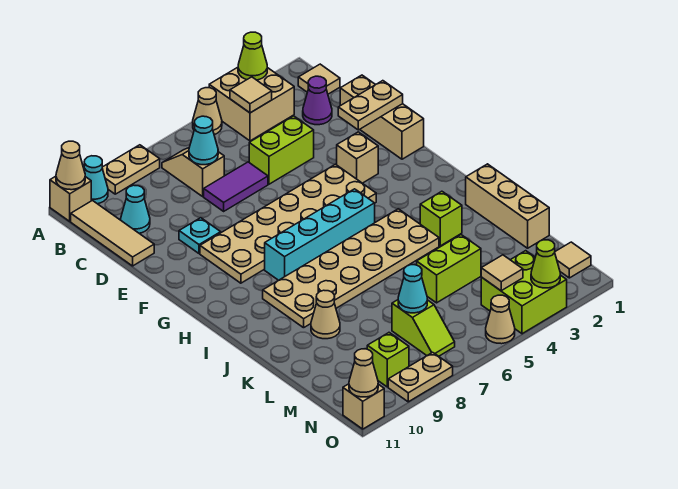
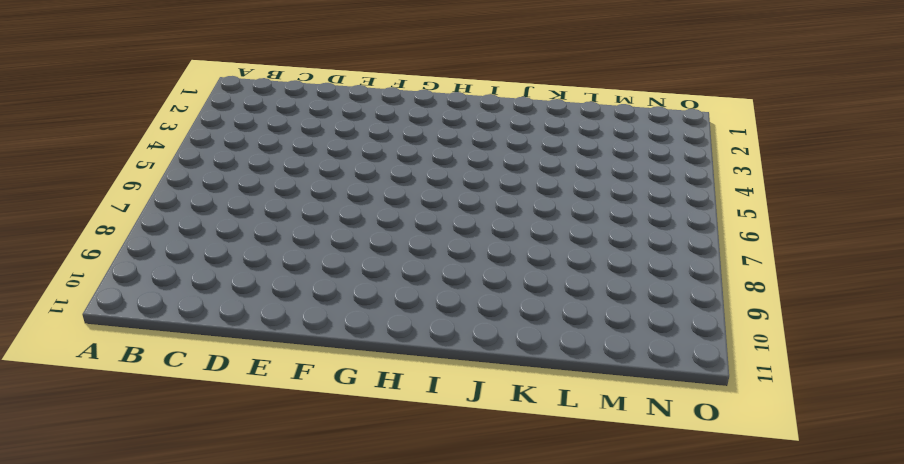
none -> tan 2x2 brick [209,67,294,141]
none -> tan 1x1 cone [193,88,222,135]
none -> tan 1x2 plate [102,145,160,194]
none -> cyan 1x1 cone [84,156,108,204]

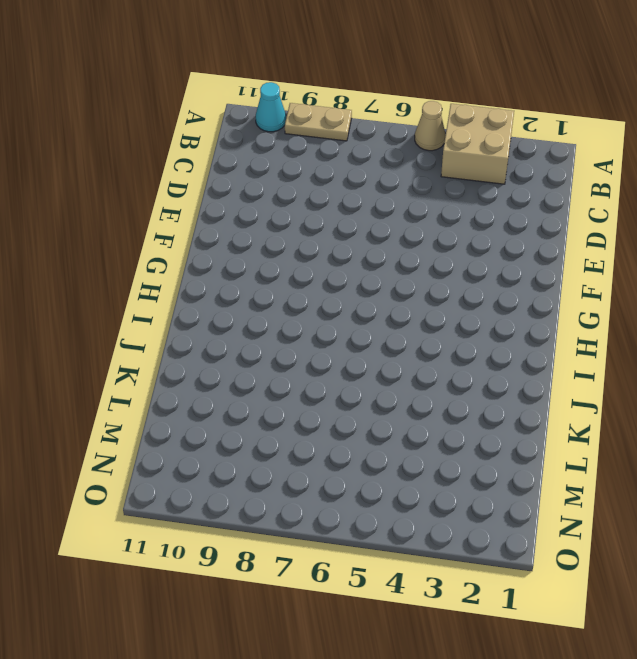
none -> tan 1x1 brick [50,176,91,221]
none -> tan 1x1 tile [298,64,340,94]
none -> tan 1x2 slope [162,148,224,196]
none -> tan 1x3 tile [71,201,154,266]

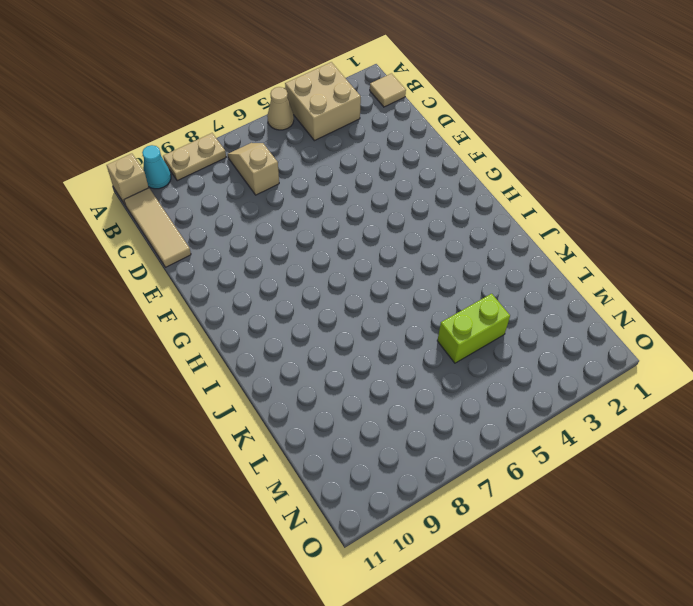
none -> purple 1x1 cone [303,76,332,125]
none -> cyan 1x1 cone [121,185,150,233]
none -> tan 1x3 brick [340,75,424,159]
none -> lime 1x2 brick [249,116,314,184]

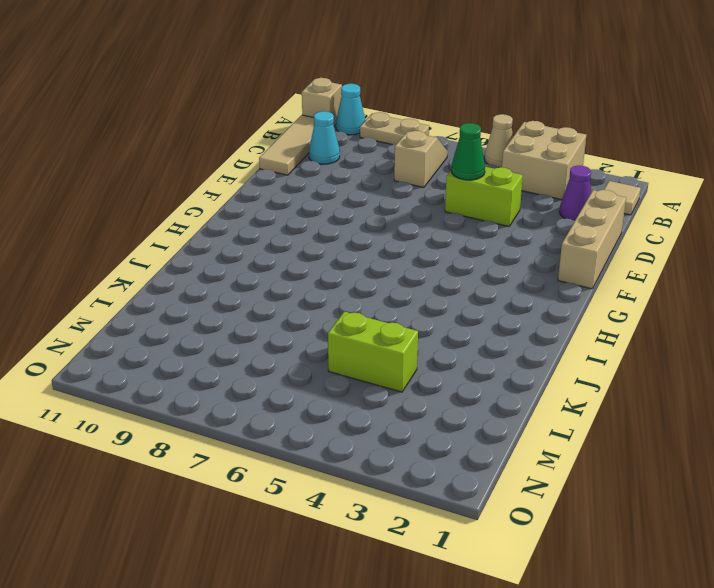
green 1x1 cone [451,123,485,180] -> none
none -> purple 1x2 tile [204,162,268,211]
none -> cyan 1x1 plate [179,218,221,254]
none -> tan 1x1 brick [337,132,378,183]
none -> tan 2x6 plate [200,164,376,283]

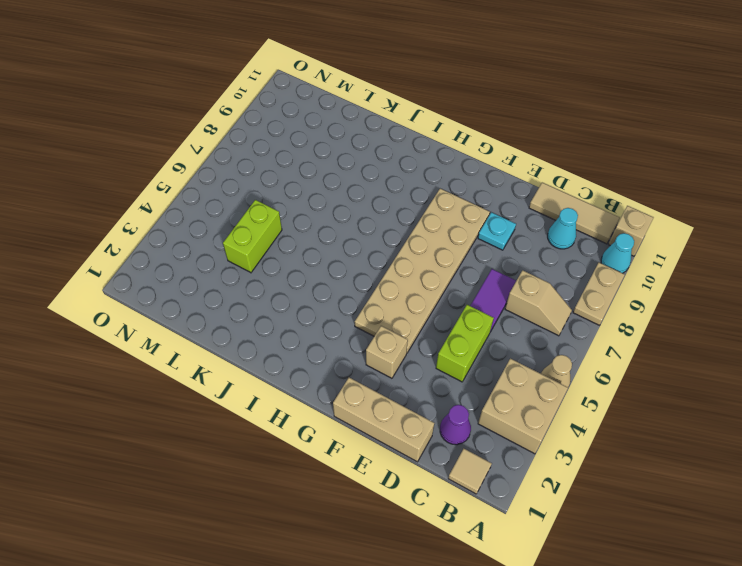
none -> cyan 1x4 brick [265,189,375,280]
none -> tan 2x6 plate [263,209,439,328]
none -> tan 1x3 brick [466,164,549,248]
none -> lime 1x1 brick [420,191,462,246]

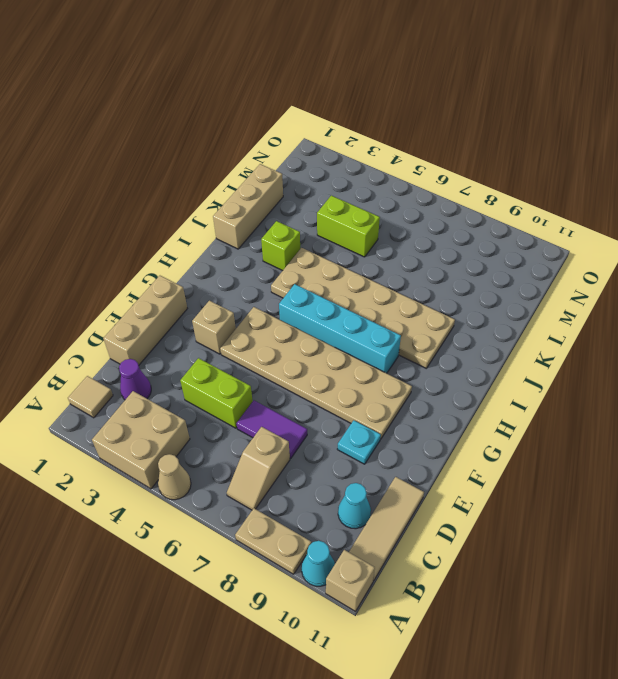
none -> tan 1x1 cone [311,290,340,339]
none -> lime 1x2 slope [392,300,455,356]
none -> tan 1x1 tile [555,242,591,278]
none -> lime 2x2 brick [481,251,567,334]

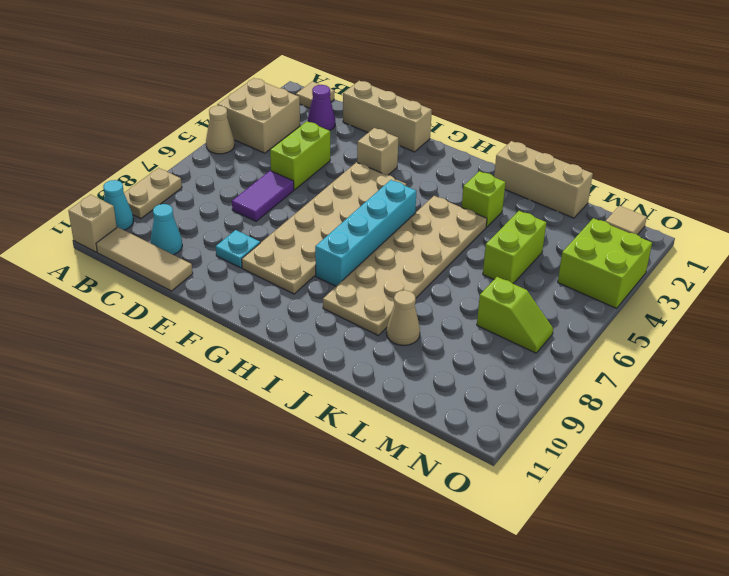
none -> tan 1x2 slope [162,148,224,196]
none -> lime 1x1 brick [367,333,409,387]
none -> tan 1x1 cone [486,295,515,344]
none -> tan 1x2 plate [388,352,453,402]

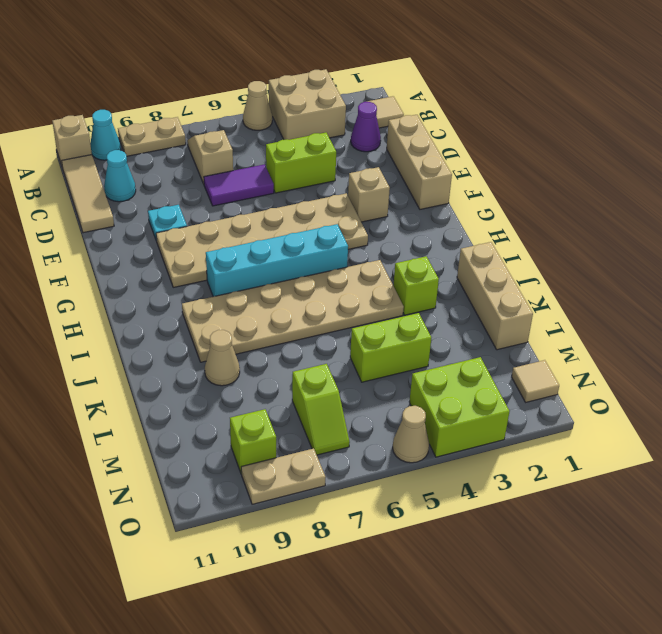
none -> tan 1x1 brick [343,384,384,429]
none -> lime 1x1 cone [238,32,267,80]
none -> tan 1x1 cone [56,141,85,190]
none -> tan 1x1 tile [230,77,272,113]

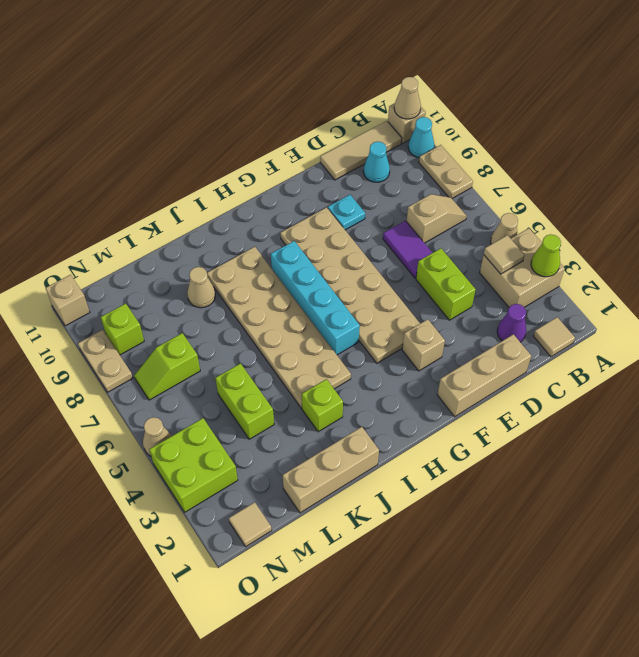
none -> cyan 1x1 cone [189,116,218,165]
none -> tan 1x2 plate [338,81,403,130]
none -> cyan 1x1 cone [398,265,427,313]
none -> tan 1x1 tile [481,255,523,291]

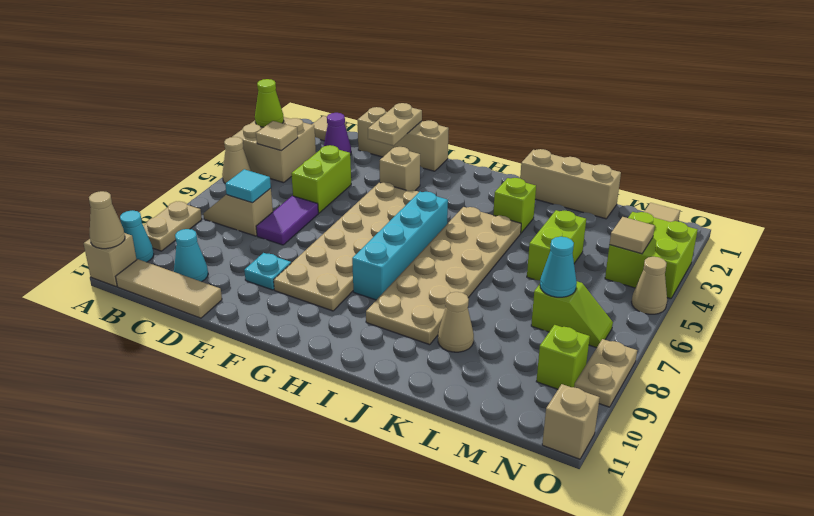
cyan 1x1 tile [225,169,271,203] -> cyan 1x1 cone [189,116,218,165]
none -> lime 1x1 cone [531,240,560,288]
none -> tan 1x1 cone [349,349,378,397]

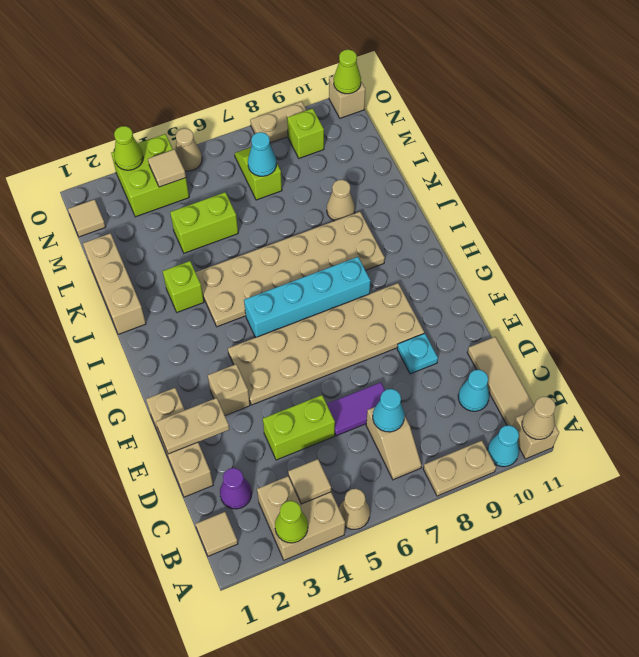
lime 1x1 cone [334,50,361,94] -> tan 1x1 cone [349,349,378,397]

